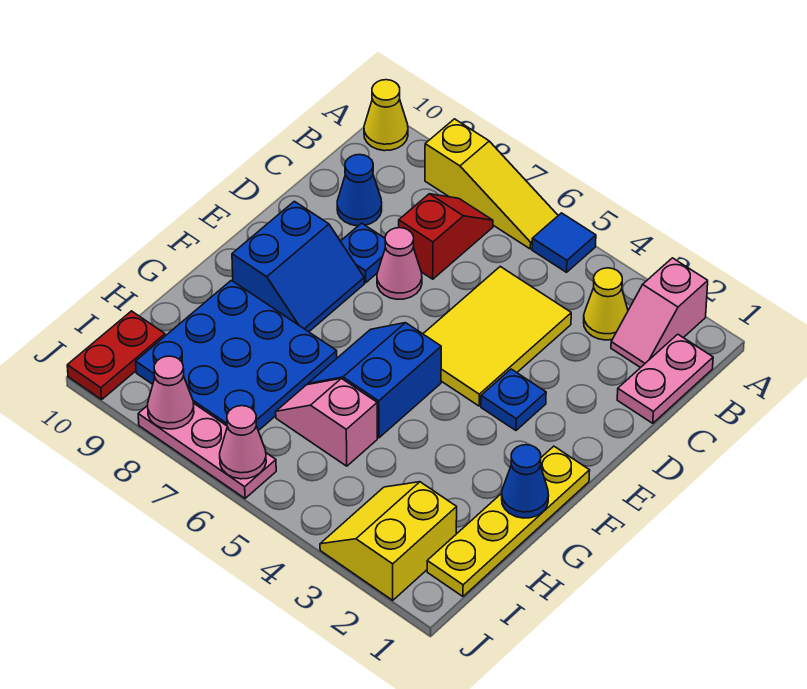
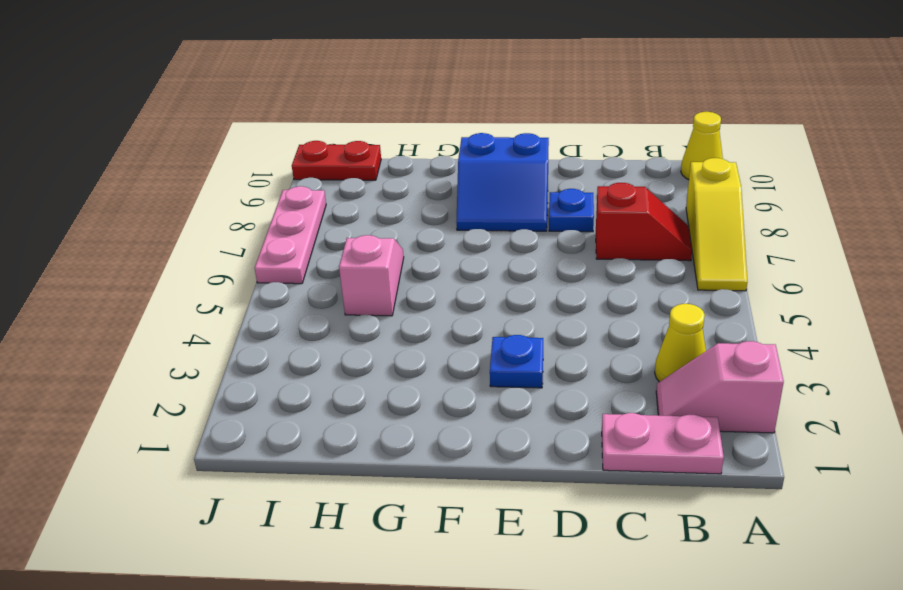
none -> blue 1x1 tile [532,213,596,272]
none -> yellow 2x3 tile [423,267,571,406]
none -> blue 1x1 cone [337,155,382,226]

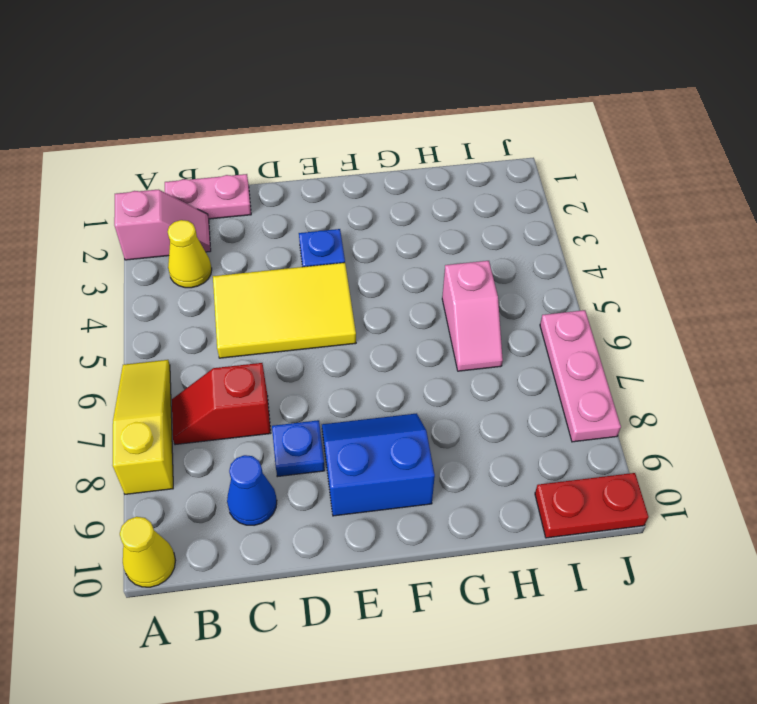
none -> blue 1x1 tile [532,213,596,272]
none -> pink 1x1 cone [377,228,422,299]
none -> yellow 1x4 plate [427,446,590,596]

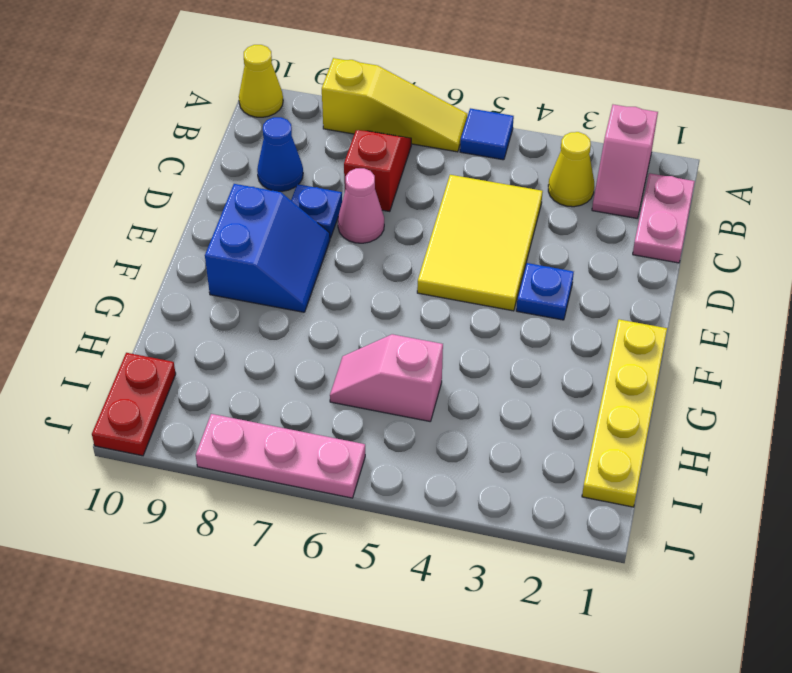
none -> blue 2x2 slope [308,323,441,438]
none -> blue 3x3 plate [136,280,337,431]
none -> yellow 2x2 slope [320,482,457,600]

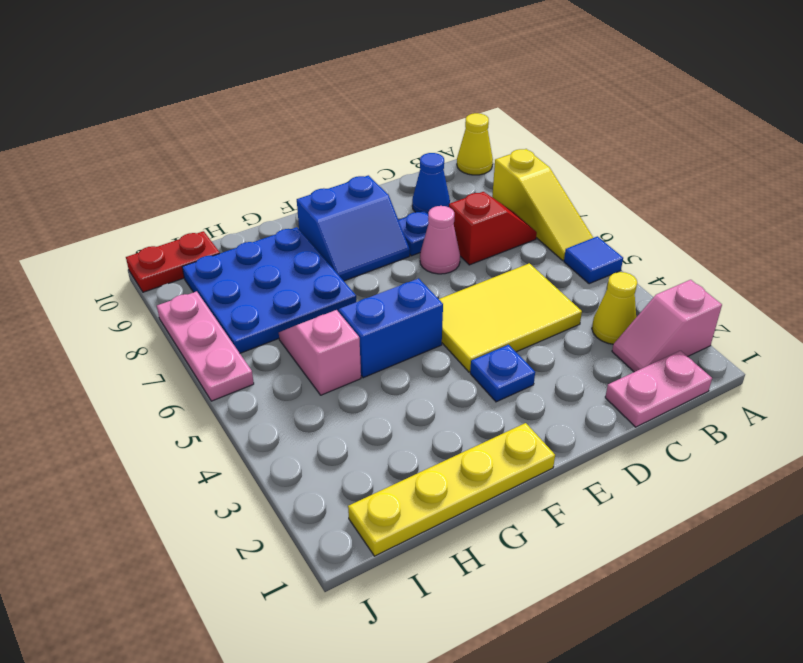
none -> yellow 2x2 slope [320,482,457,600]
none -> blue 1x1 cone [502,445,549,518]
none -> pink 1x1 cone [220,406,266,479]

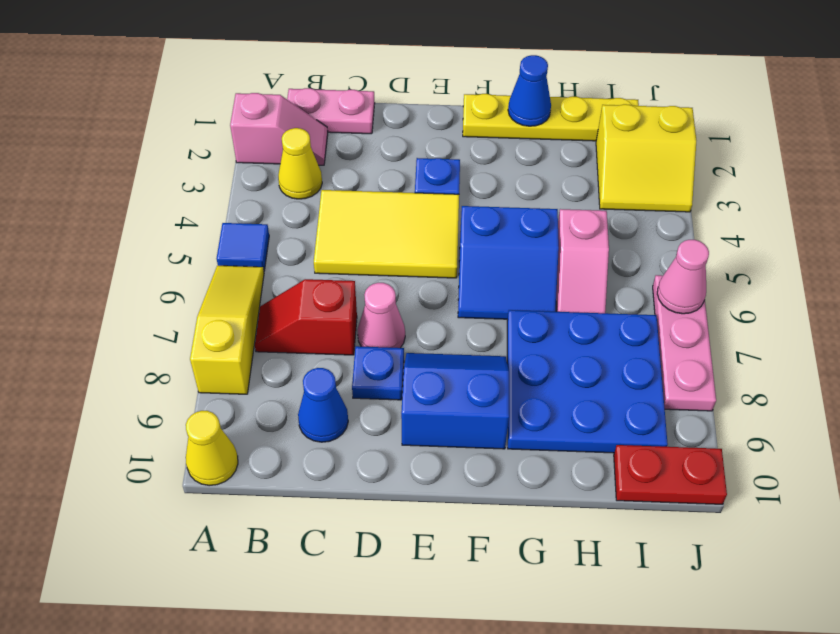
none -> pink 1x1 cone [148,356,194,429]

